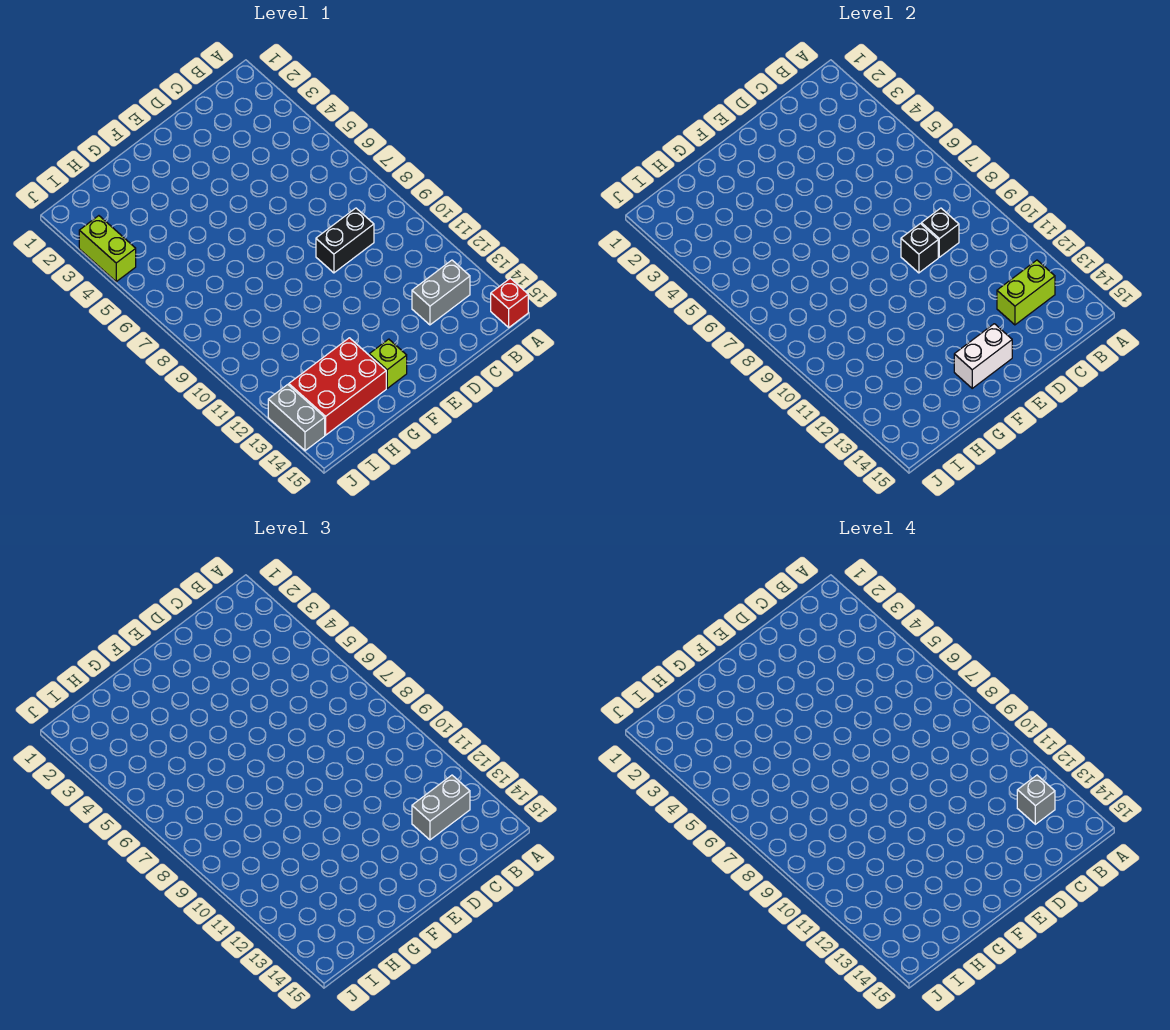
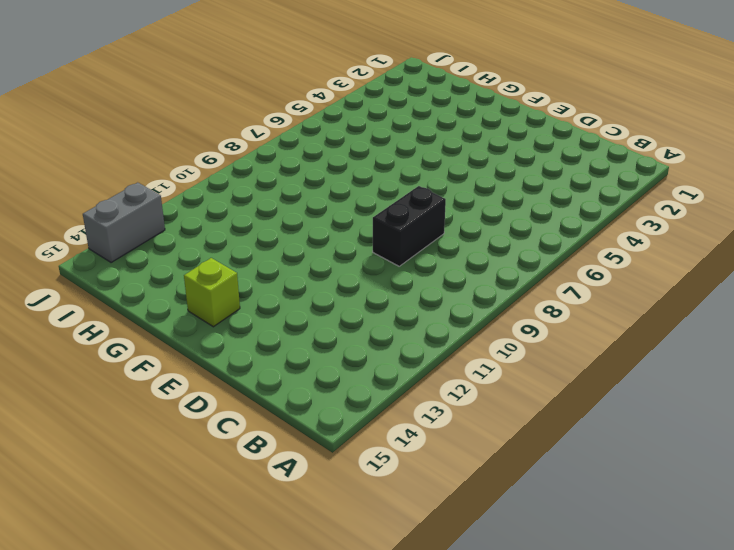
black 1x2 brick [373,186,446,266] -> black 1x2 brick turned to [316,208,374,273]
none -> red 1x1 brick [491,278,528,327]
none -> grey 1x2 brick [412,260,470,325]
none -> red 2x3 brick [289,338,386,435]

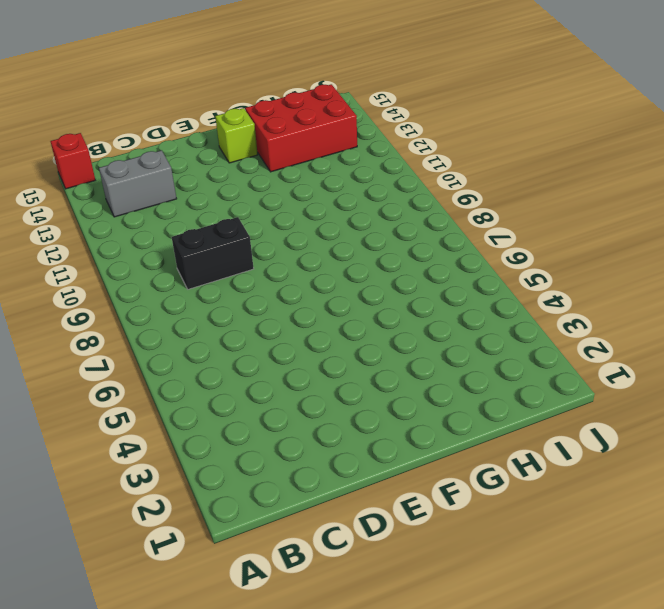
none -> lime 1x2 brick [79,216,136,282]
none -> grey 1x2 brick [268,385,325,451]
none -> lime 1x2 brick [997,260,1055,325]

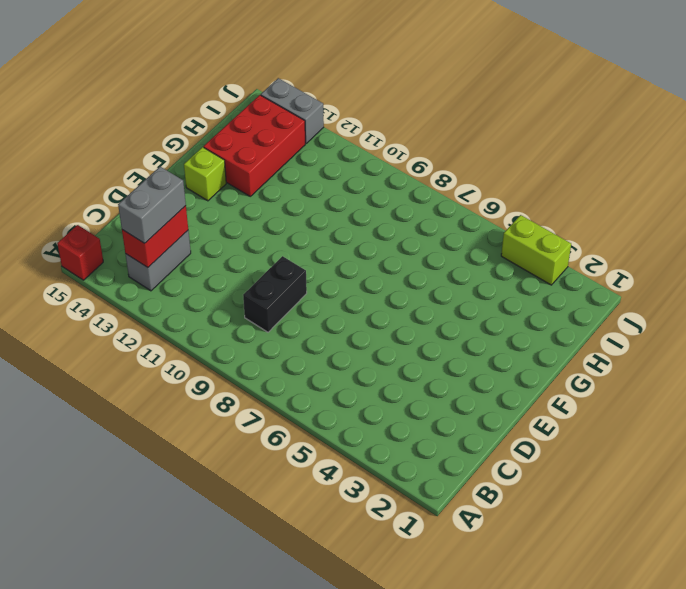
red 1x2 brick [122,206,188,267] -> lime 1x2 brick [997,260,1055,325]
none -> black 1x1 brick [921,208,959,257]
none -> black 1x1 brick [901,224,938,273]
none -> white 1x2 brick [954,324,1012,388]

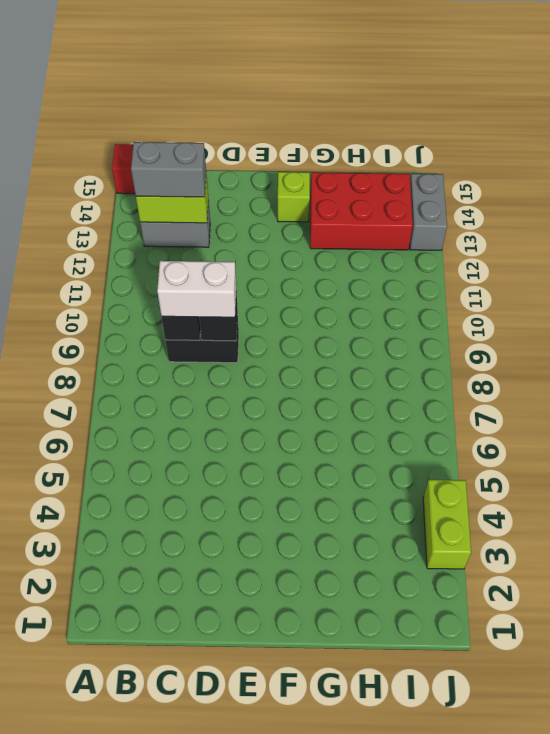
white 1x2 brick [157,261,236,317] -> white 1x2 brick moved to [954,324,1012,388]
none -> grey 1x1 brick [1017,775,1055,824]

